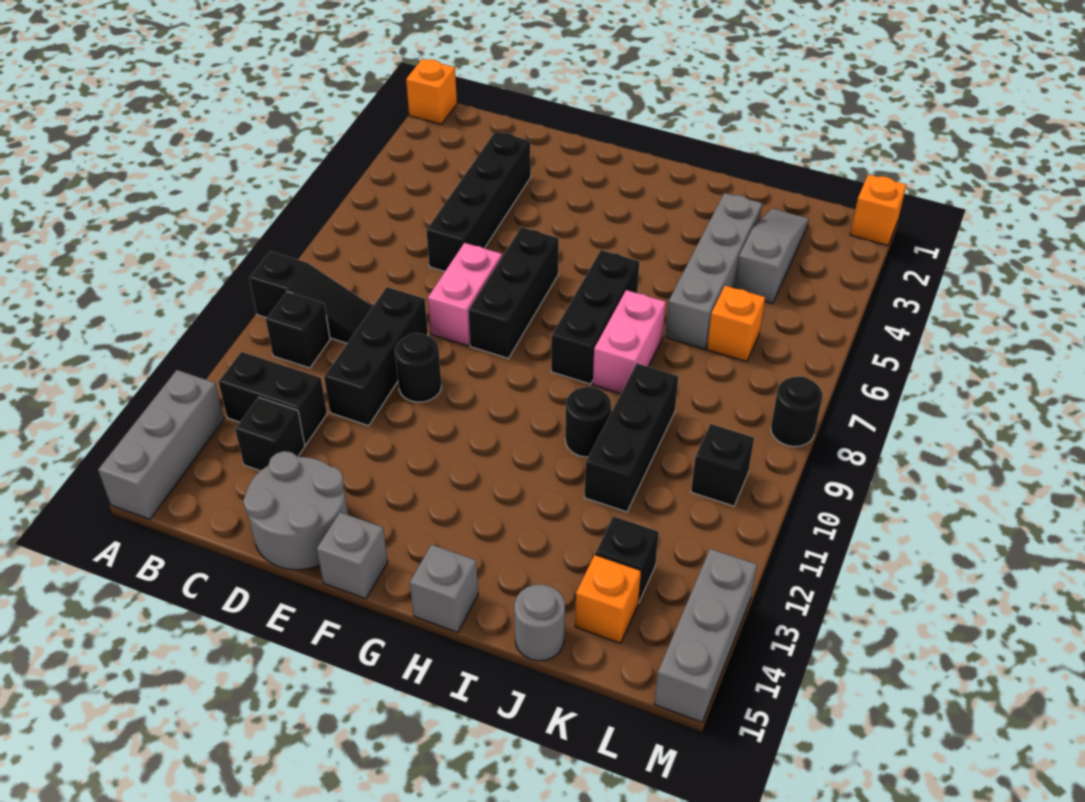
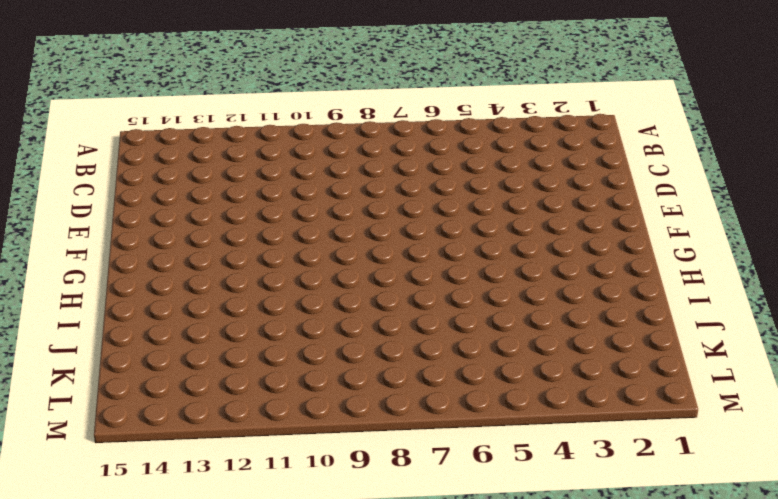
none -> orange 1x1 brick [406,59,457,124]
none -> black 1x3 slope [249,251,373,343]
none -> grey 1x3 brick [98,370,224,519]

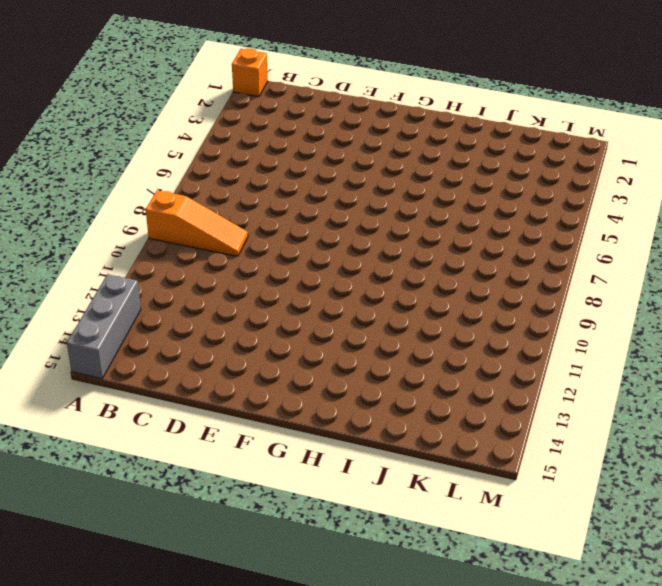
orange 1x3 slope [146,190,248,256] -> black 1x3 slope [249,251,373,343]
none -> black 1x1 brick [266,292,330,368]
none -> black 1x2 brick [218,352,327,445]
none -> black 1x1 brick [235,397,305,471]

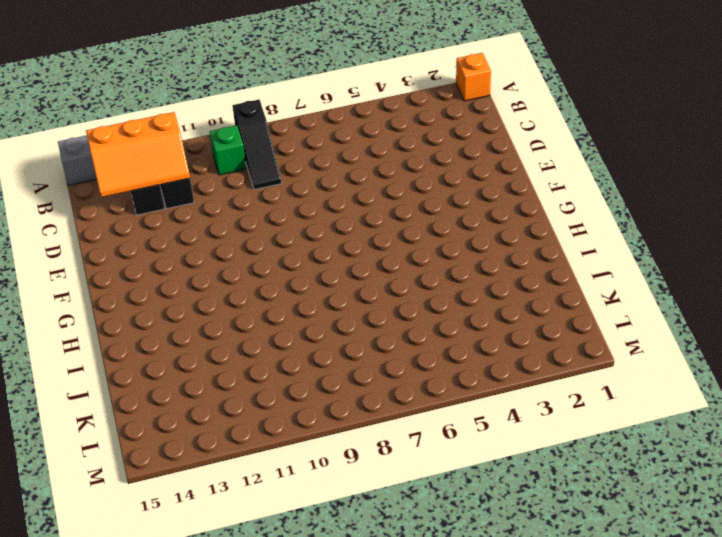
green 1x1 brick [210,125,246,175] -> black 1x1 brick [266,292,330,368]
orange 2x3 slope [86,112,190,197] -> none
none -> black 1x4 brick [426,131,531,271]
none -> black 1x3 brick [324,287,428,426]
none -> grey 2x2 round brick [243,451,348,570]

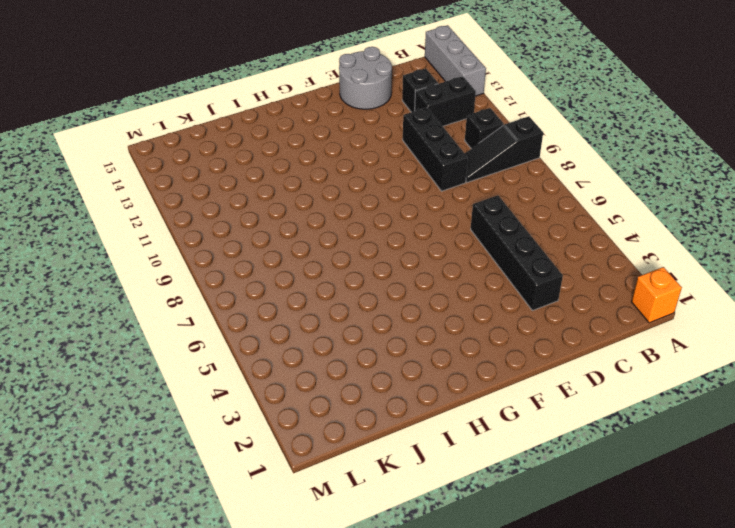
none -> pink 1x2 brick [428,243,502,346]
none -> black 1x1 round brick [395,333,442,402]
none -> black 1x3 brick [468,227,559,359]

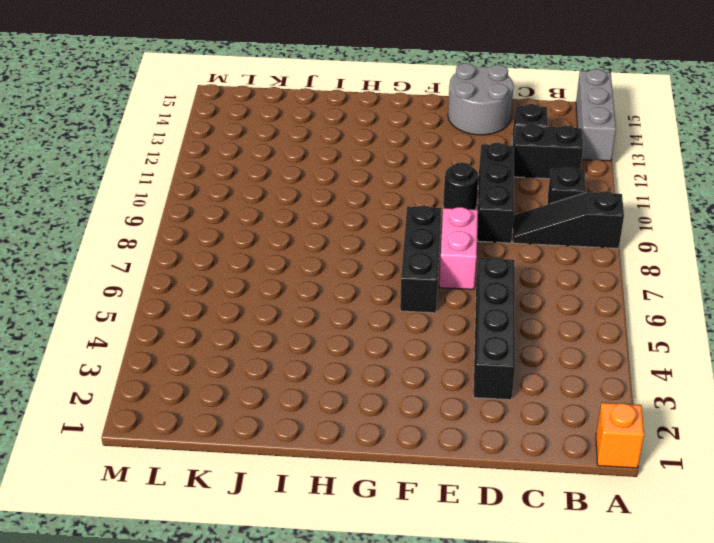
none -> grey 1x1 brick [317,512,388,599]
none -> black 1x3 brick [551,250,639,384]
none -> grey 1x1 brick [410,545,478,632]

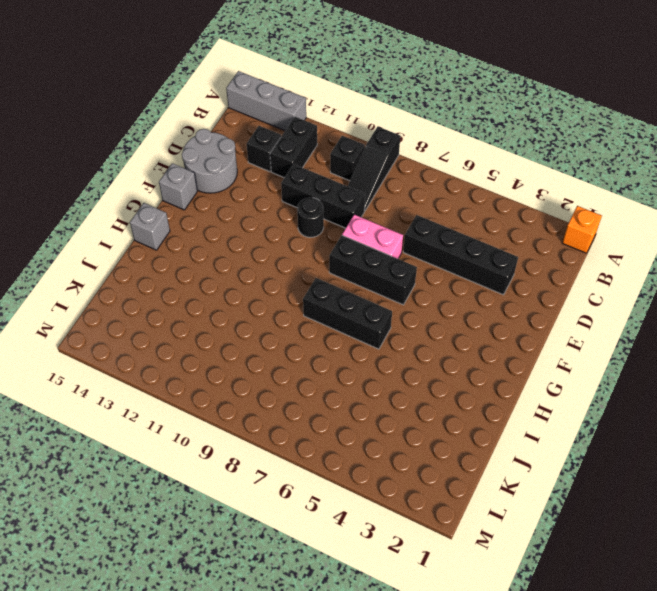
none -> pink 1x2 brick [593,290,666,394]
none -> black 1x1 round brick [565,387,611,457]
none -> grey 1x4 brick [665,193,762,349]

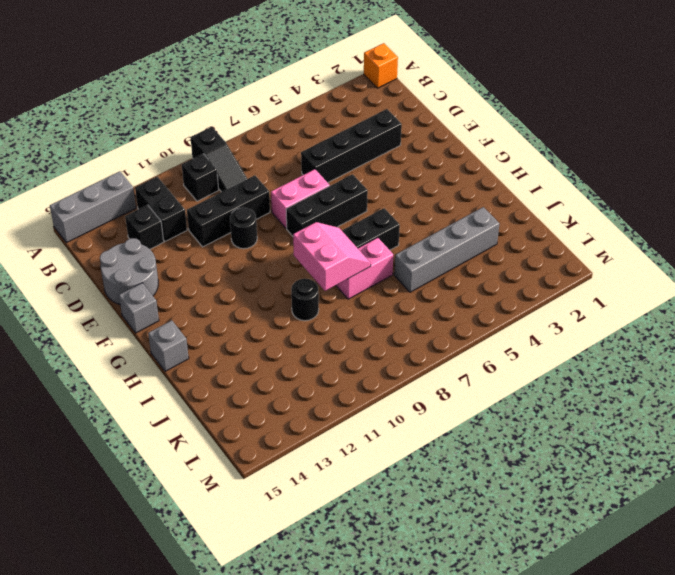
pink 2x2 slope [293,222,371,291] -> none
none -> black 1x3 brick [584,363,678,512]
none -> grey 1x1 round brick [514,584,565,661]
none -> grey 1x3 slope [735,209,809,304]

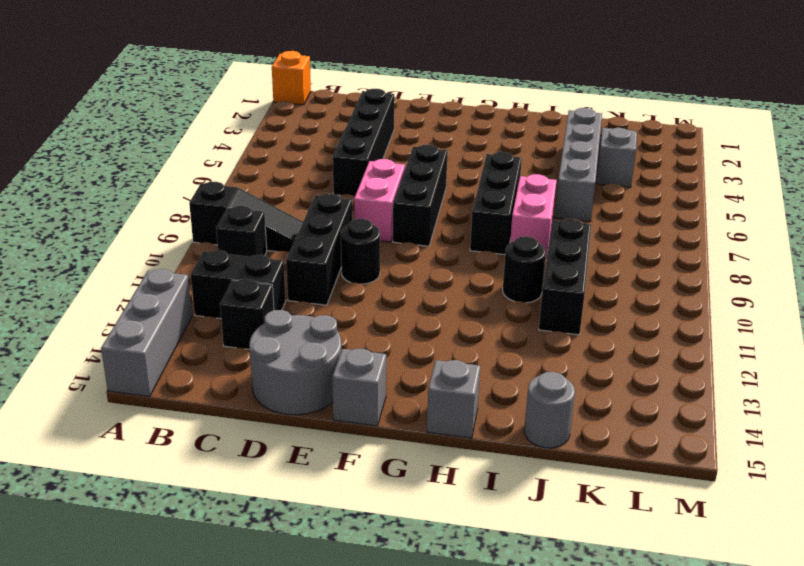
none -> orange 1x1 brick [707,286,765,362]
none -> black 1x1 brick [595,516,659,603]
none -> orange 1x1 brick [575,555,641,643]

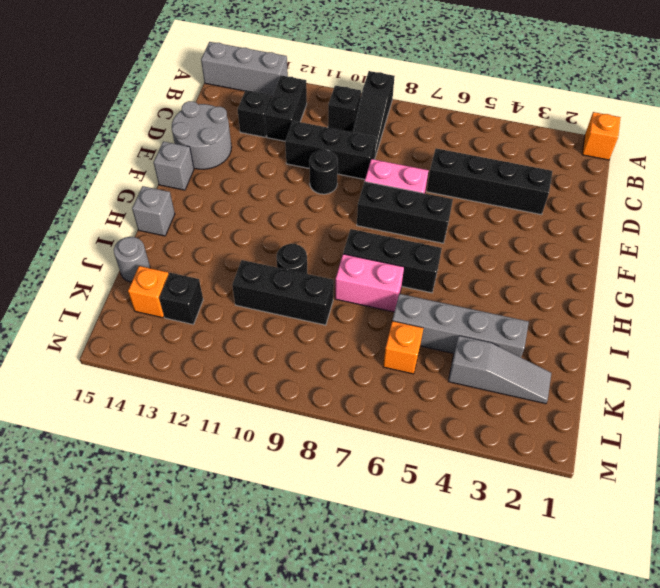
none -> black 1x1 brick [691,424,754,506]
none -> orange 1x1 brick [850,174,906,245]
none -> black 1x1 round brick [771,376,823,447]

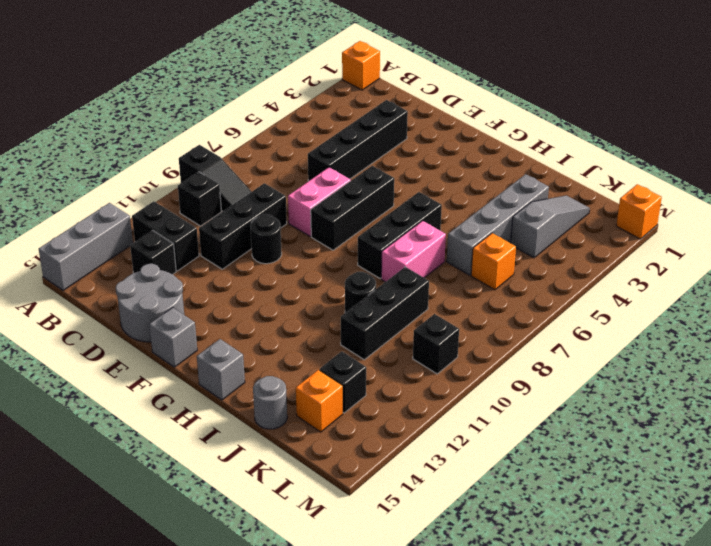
none -> black 1x1 round brick [771,376,823,447]
none -> grey 1x3 brick [654,549,757,722]

